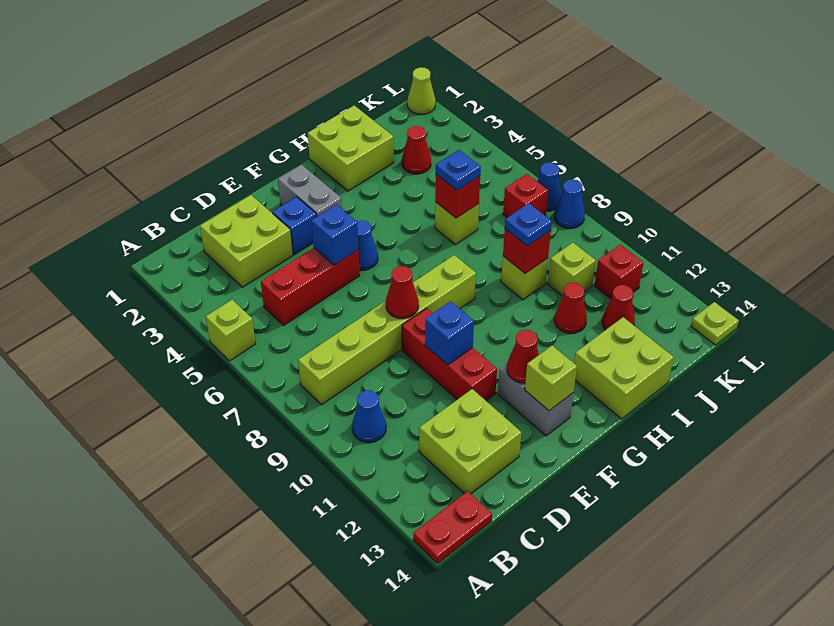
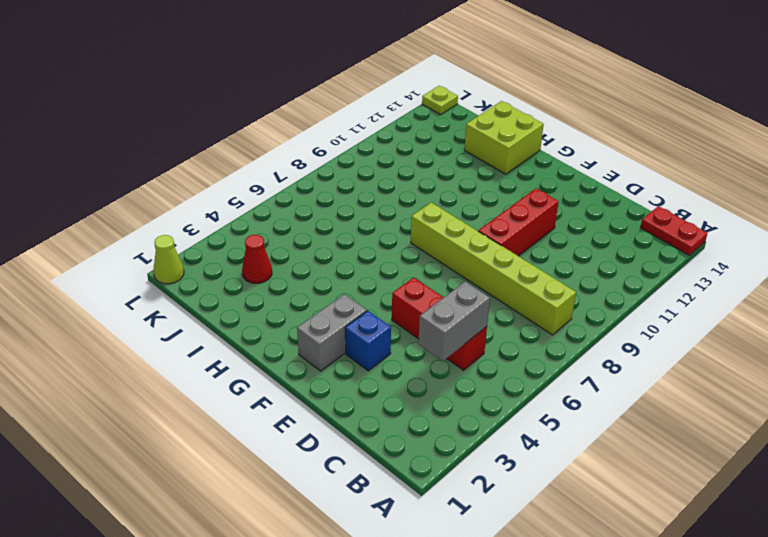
grey 1x2 brick [418,282,490,361] -> grey 1x2 brick moved to [498,364,573,436]
none -> lime 1x1 brick [206,300,256,361]
none -> blue 1x1 cone [352,390,386,443]
none -> lime 2x2 brick [200,195,293,287]
none -> lime 2x2 brick [419,389,521,494]

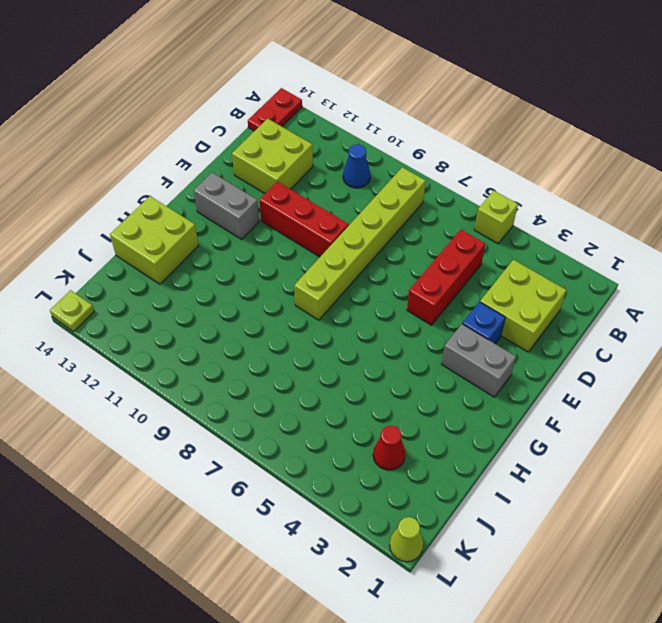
none -> blue 1x1 cone [357,221,378,270]
none -> lime 2x2 brick [308,106,394,191]
none -> lime 1x1 brick [435,202,479,245]
none -> lime 1x1 brick [501,256,548,300]

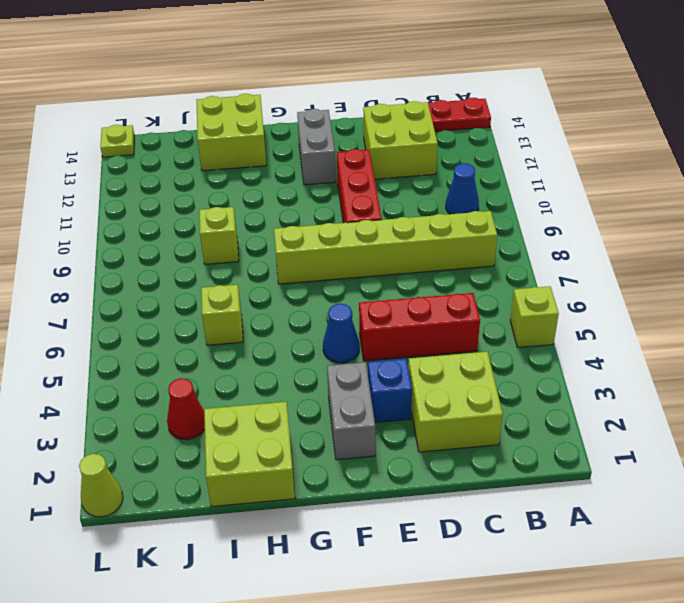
none -> red 1x1 cone [554,283,587,333]
none -> lime 1x1 brick [548,243,596,296]
none -> red 1x1 cone [602,285,635,330]
none -> red 1x1 brick [503,174,548,218]

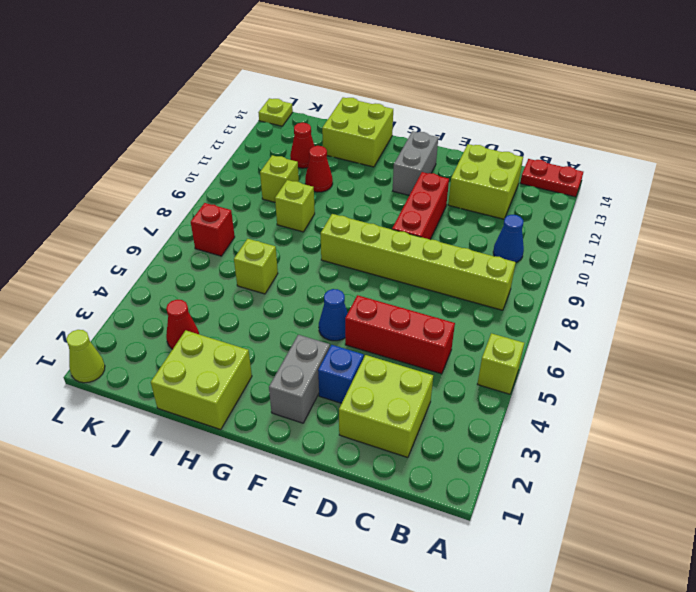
none -> red 1x1 brick [595,245,644,299]
none -> blue 1x1 cone [537,162,562,211]
none -> blue 1x1 cone [554,179,585,228]
none -> blue 1x1 brick [311,205,358,265]

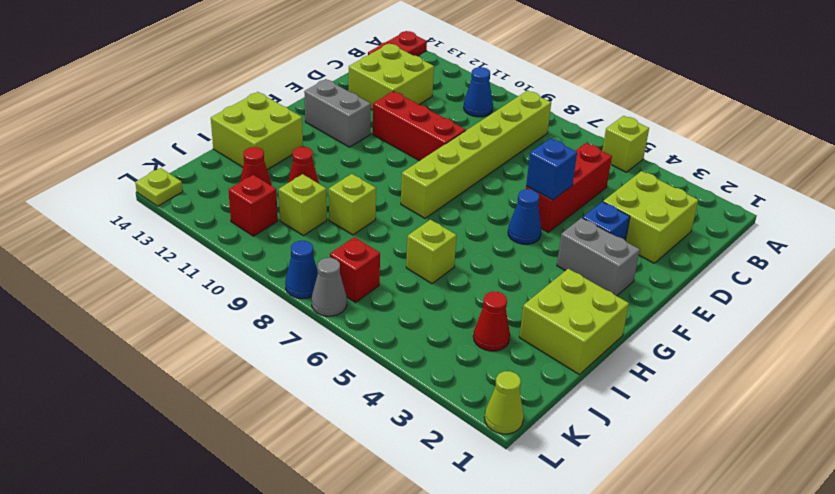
grey 1x1 cone [312,258,347,316] -> blue 1x1 cone [537,162,562,211]
none -> red 1x1 cone [386,266,419,319]
none -> blue 1x1 brick [425,301,474,365]
none -> red 1x1 cone [507,330,539,383]
none -> lime 1x1 brick [525,346,577,411]

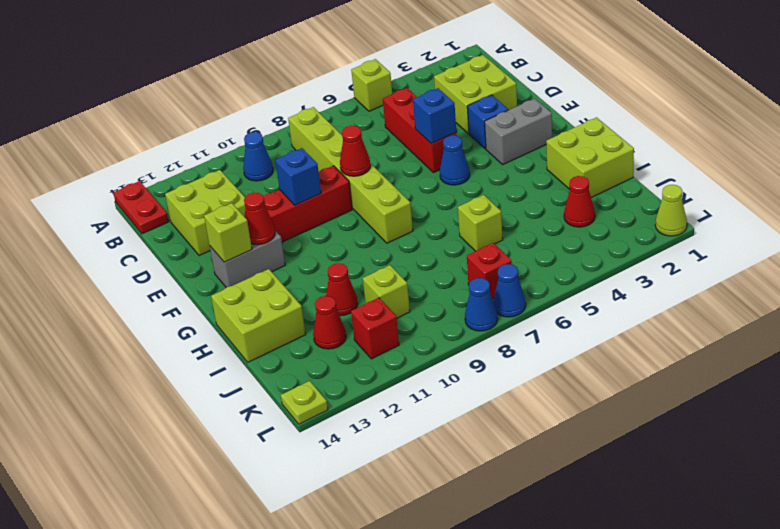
none -> lime 1x1 brick [501,256,548,300]
none -> red 1x1 brick [435,174,480,218]
none -> red 1x1 brick [503,229,551,273]
none -> blue 1x1 plate [436,150,481,190]

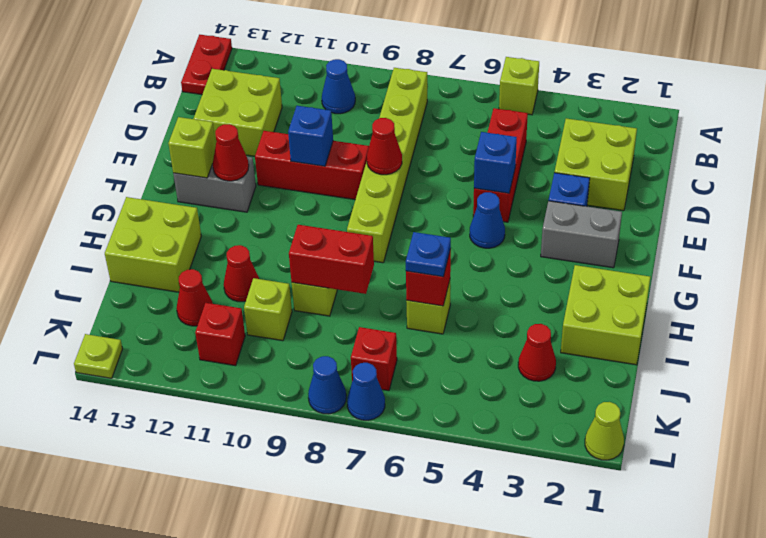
red 1x2 brick [289,225,374,294] -> red 1x1 brick [503,229,551,273]
none -> blue 1x1 plate [505,203,552,246]

